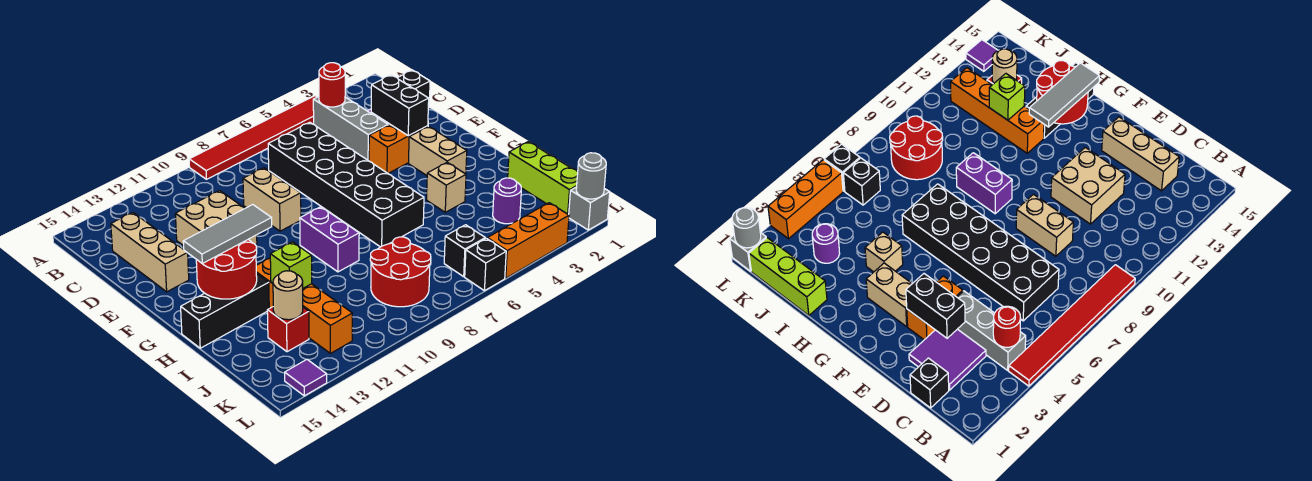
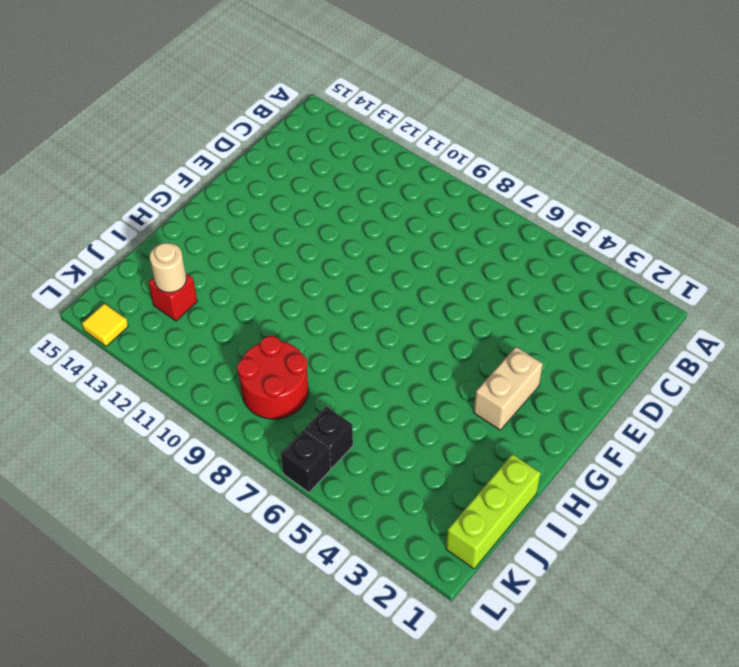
yellow 1x1 tile [82,304,128,346] -> purple 1x1 tile [285,359,327,396]
none -> red 1x6 tile [189,96,317,179]
none -> grey 1x3 brick [313,97,388,161]
none -> black 1x1 brick [398,70,430,108]
none -> purple 2x2 tile [909,329,986,390]

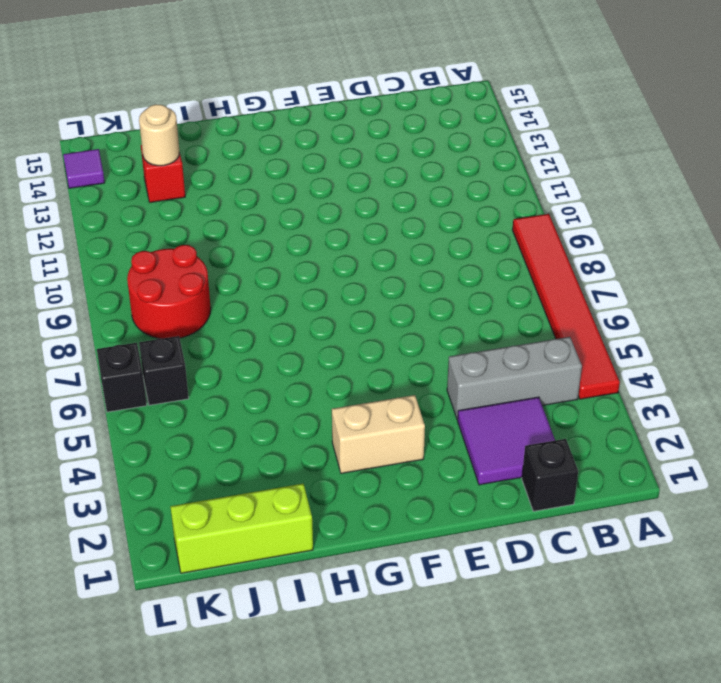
none -> black 2x6 brick [268,122,424,247]
none -> tan 1x3 brick [111,213,189,292]
none -> tan 1x2 brick [243,168,301,231]
none -> tan 2x2 brick [175,191,257,246]

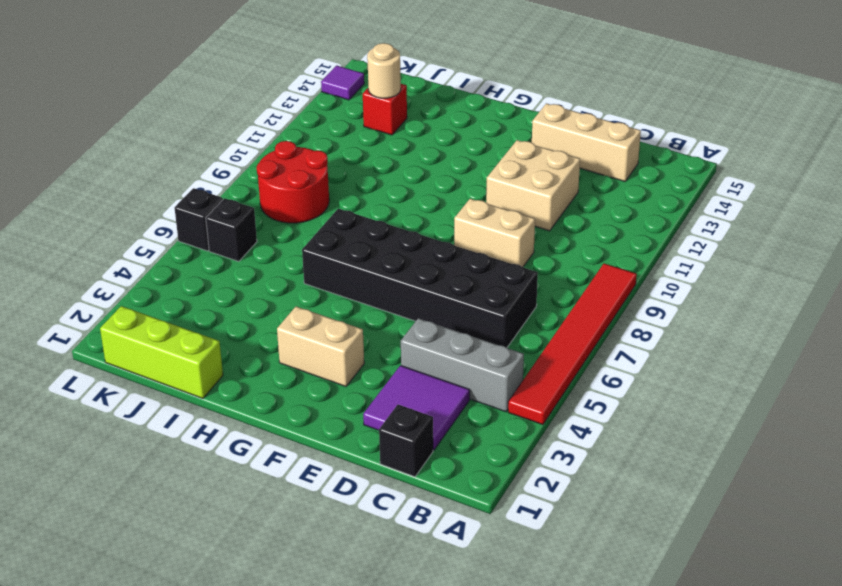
none -> orange 1x2 brick [369,125,428,173]
none -> purple 1x2 brick [300,207,359,272]
none -> tan 1x1 brick [427,162,466,212]
none -> orange 1x4 brick [256,258,352,353]

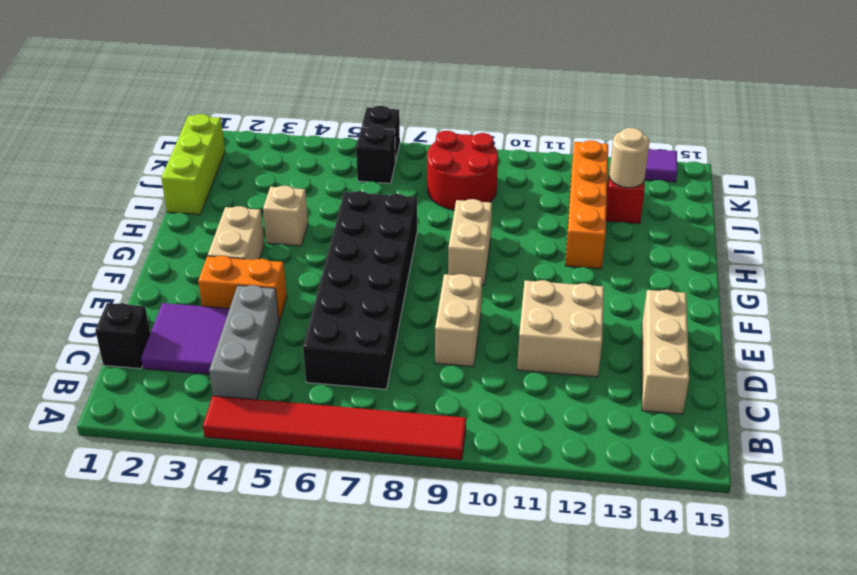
tan 1x2 brick [448,199,492,285] -> purple 1x2 brick [300,207,359,272]
none -> black 1x3 brick [181,273,269,348]
none -> purple 1x1 round brick [493,178,521,224]
none -> grey 1x1 brick [569,187,610,230]
none -> orange 1x3 brick [487,203,569,278]

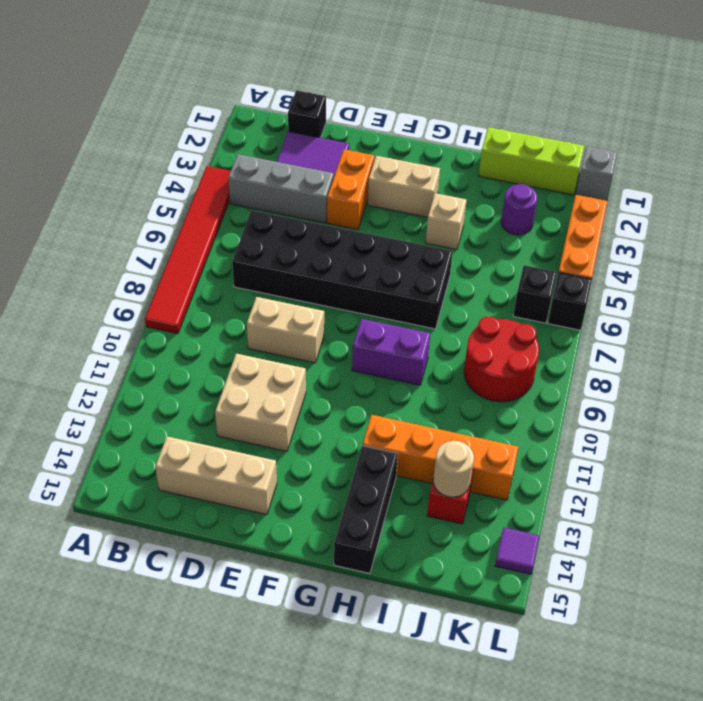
none -> red 1x1 round brick [319,63,345,107]
none -> black 1x2 brick [371,75,429,136]
none -> red 2x2 round brick [196,240,257,299]
none -> lime 1x1 brick [270,242,312,288]

